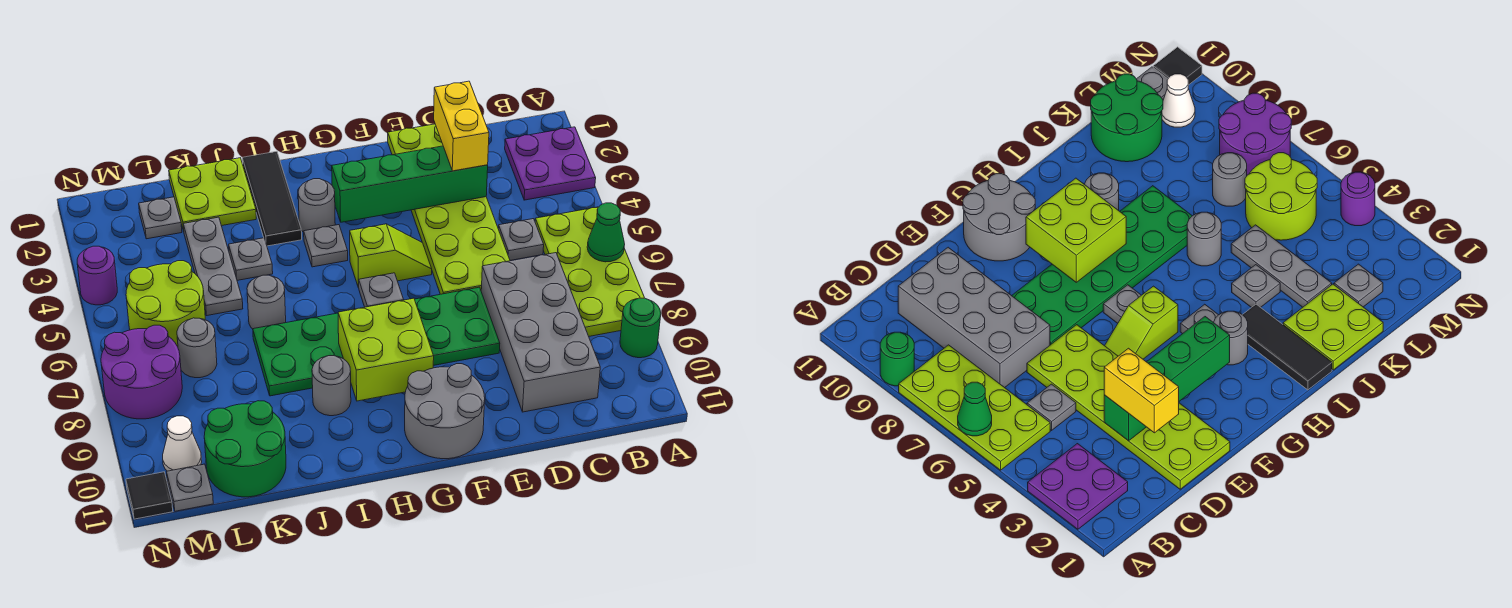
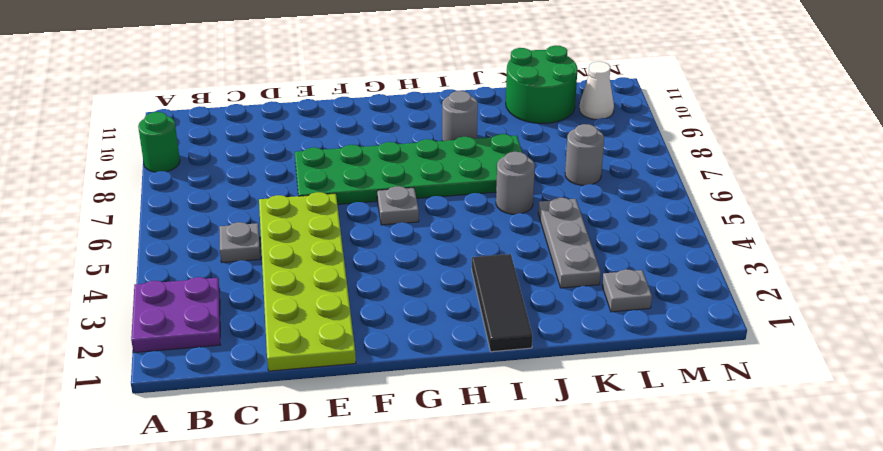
none -> lime 2x4 plate [535,207,644,336]
none -> grey 2x4 brick [481,253,600,412]
none -> lime 1x2 slope [350,224,432,288]
none -> grey 2x2 round brick [405,364,485,459]

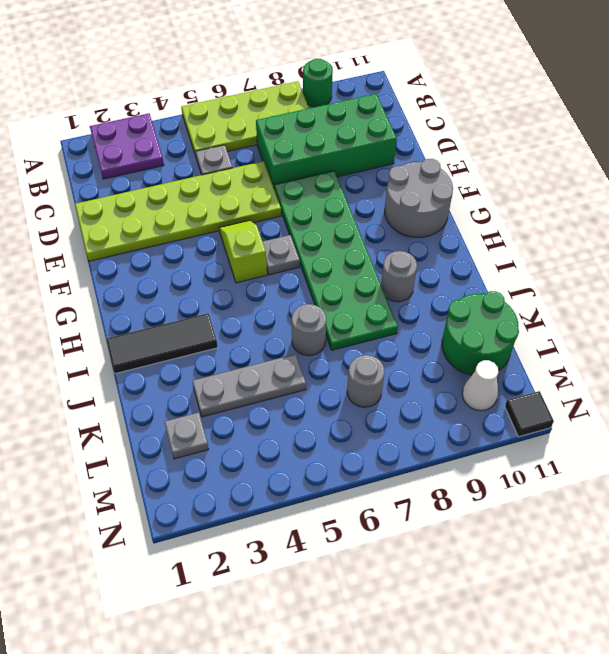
green 2x4 brick [256,94,397,187] -> grey 2x4 brick [481,253,600,412]
none -> grey 1x1 round brick [298,179,335,232]
none -> grey 1x1 plate [304,225,348,267]
none -> lime 2x2 plate [169,158,256,231]
none -> grey 1x1 plate [229,238,273,280]

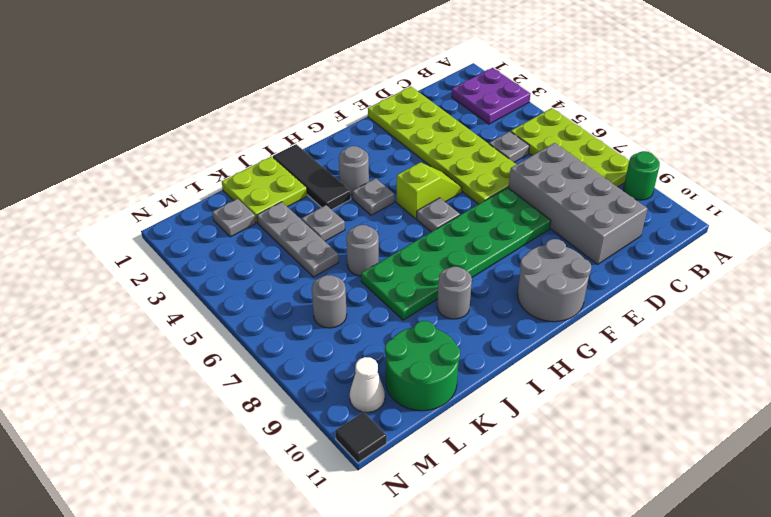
none -> lime 2x2 round brick [126,261,205,347]
none -> purple 2x2 round brick [101,325,182,419]
none -> grey 1x1 plate [167,464,213,511]
none -> purple 1x1 round brick [77,246,117,305]

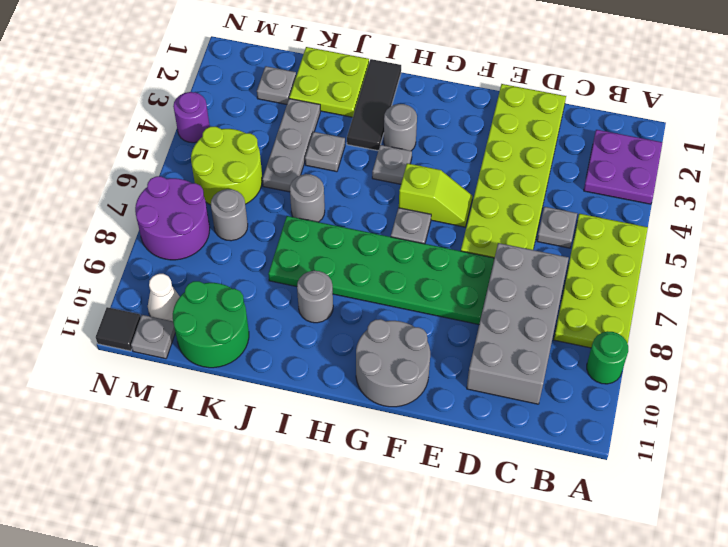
none -> green 1x1 cone [587,203,625,262]
none -> green 1x4 brick [332,146,488,222]
none -> lime 2x2 brick [338,298,434,401]
none -> yellow 1x2 brick [434,81,489,171]

